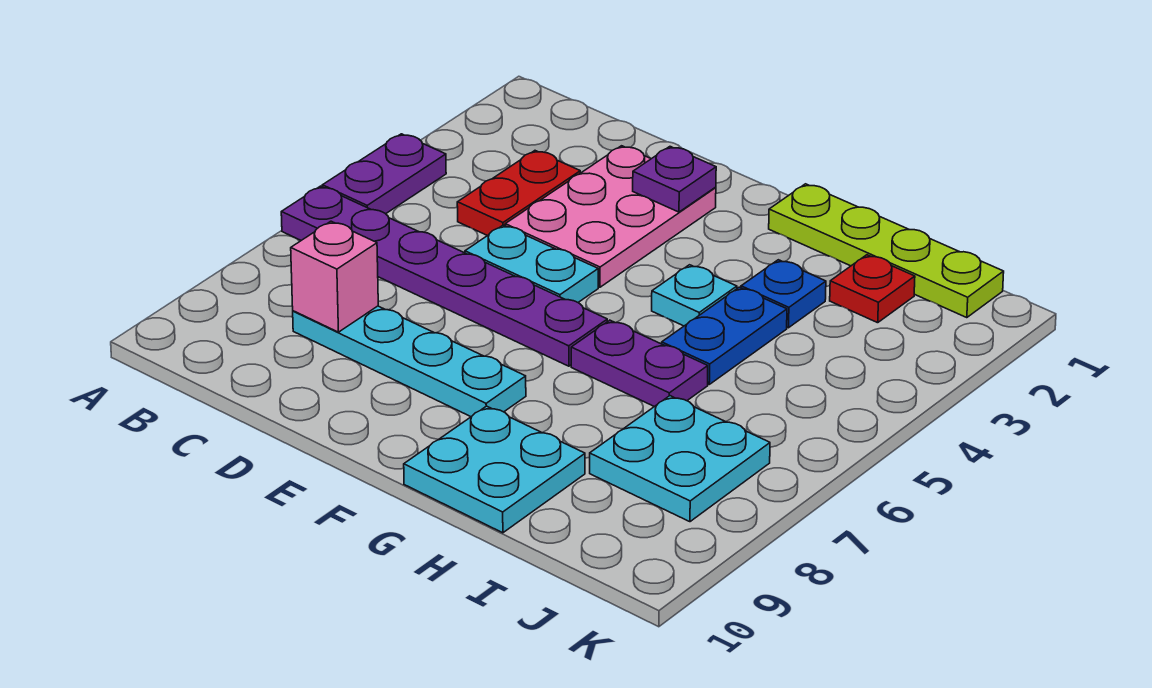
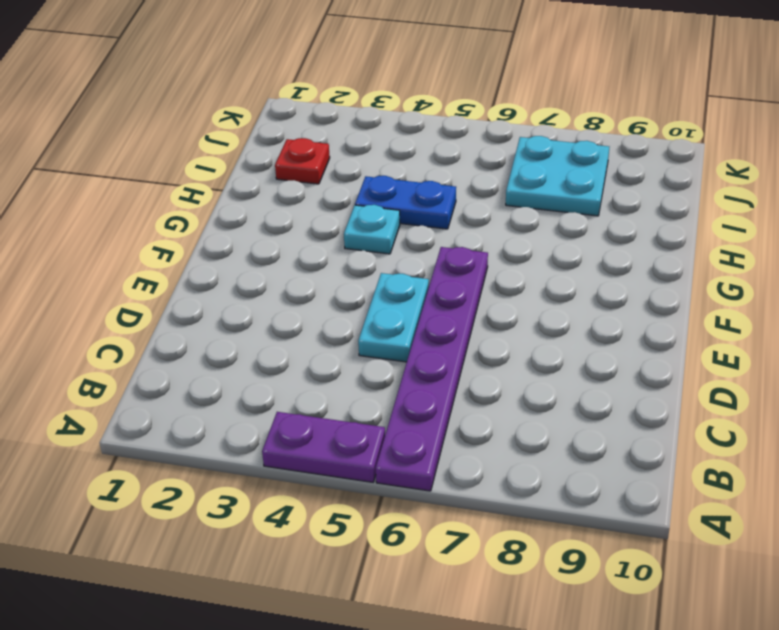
none -> red 1x2 plate [457,151,580,236]
none -> cyan 1x4 plate [293,306,526,417]
none -> pink 2x3 plate [505,146,716,287]

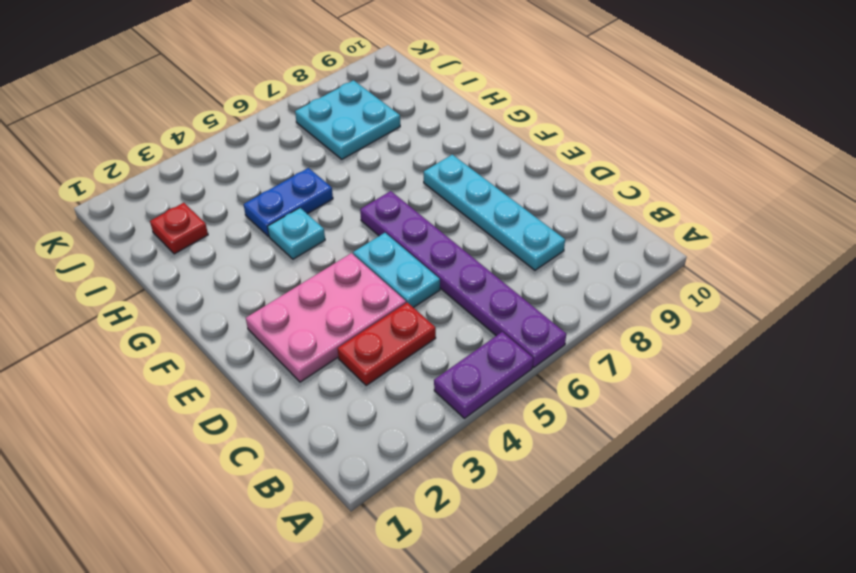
none -> lime 1x4 plate [769,184,1004,318]
none -> purple 1x2 plate [571,320,708,407]
none -> cyan 2x2 plate [404,406,585,533]

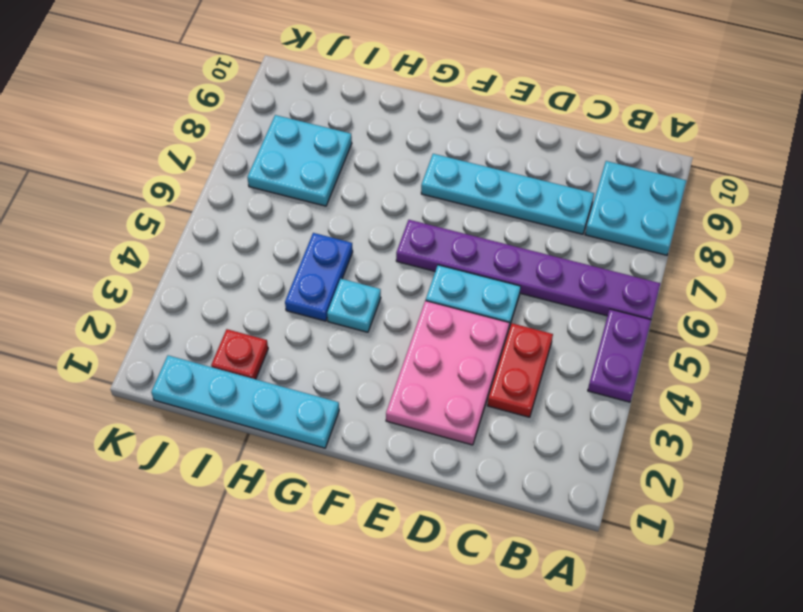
cyan 2x2 plate [585,161,686,255] -> cyan 2x2 plate moved to [404,406,585,533]
cyan 1x4 plate [151,355,339,448] -> lime 1x4 plate [769,184,1004,318]
none -> purple 1x2 plate [571,320,708,407]
none -> blue 1x1 plate [741,260,826,328]
none -> pink 1x1 brick [291,221,378,332]

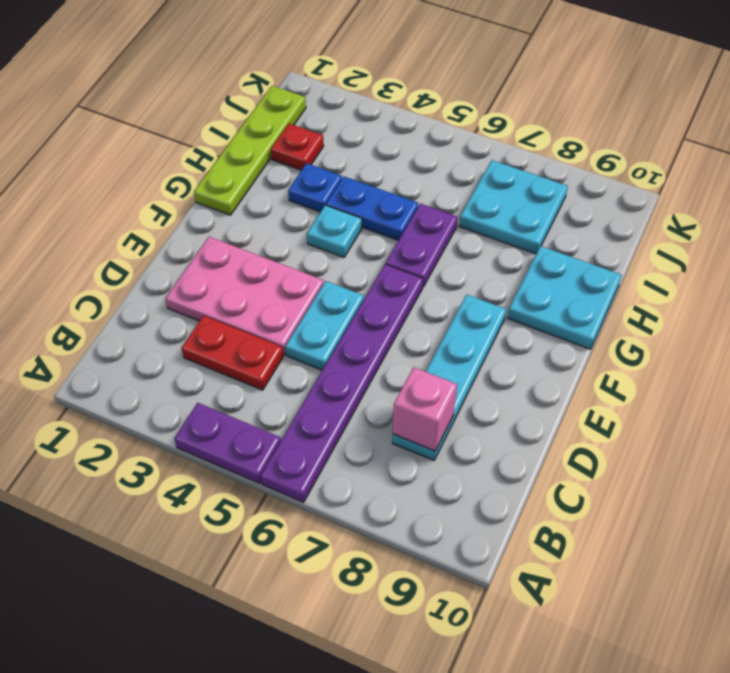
none -> purple 1x1 plate [633,147,716,212]

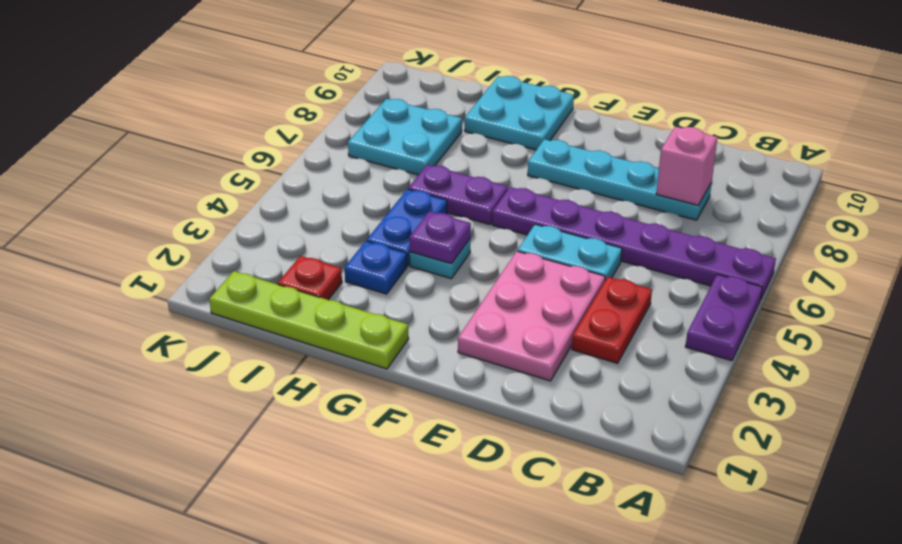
purple 1x1 plate [409,211,471,264] -> purple 1x1 plate moved to [633,147,716,212]

